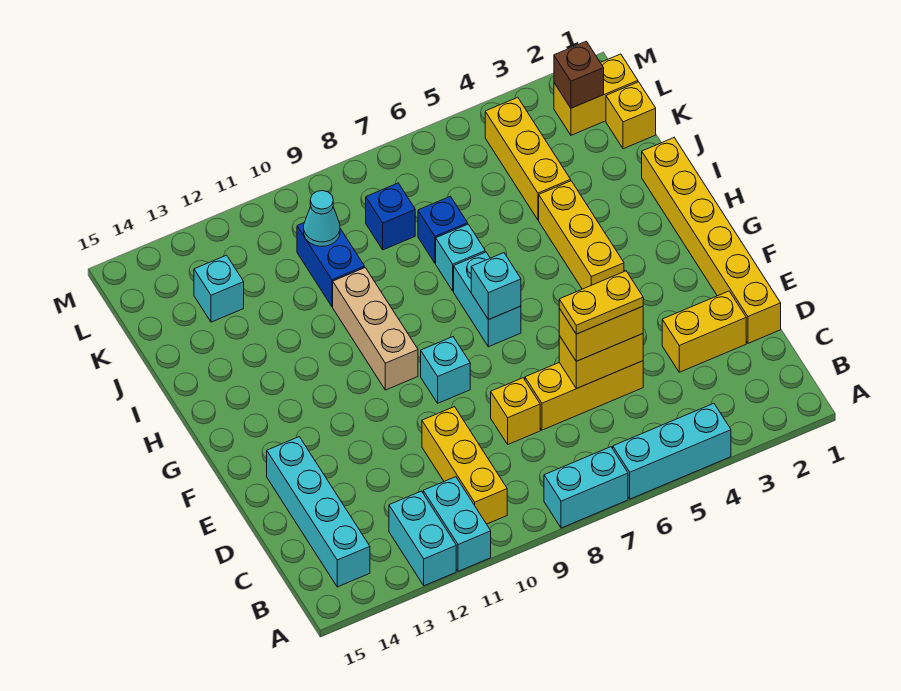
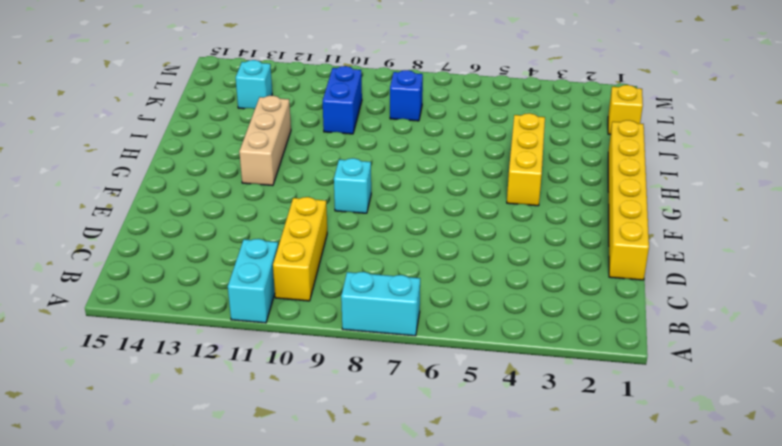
tan 1x3 brick [239,96,291,186] -> tan 1x3 brick moved to [333,268,418,390]
none -> cyan 1x3 brick [613,403,731,499]
none -> cyan 1x2 brick [389,491,456,586]
none -> cyan 1x4 brick [267,437,370,587]

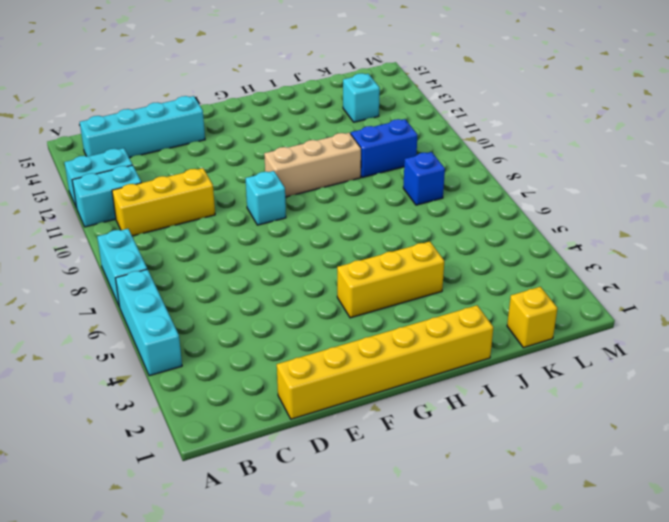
none -> yellow 1x2 brick [662,291,746,372]
none -> yellow 1x3 brick [525,361,643,430]
none -> yellow 1x1 brick [491,378,540,444]

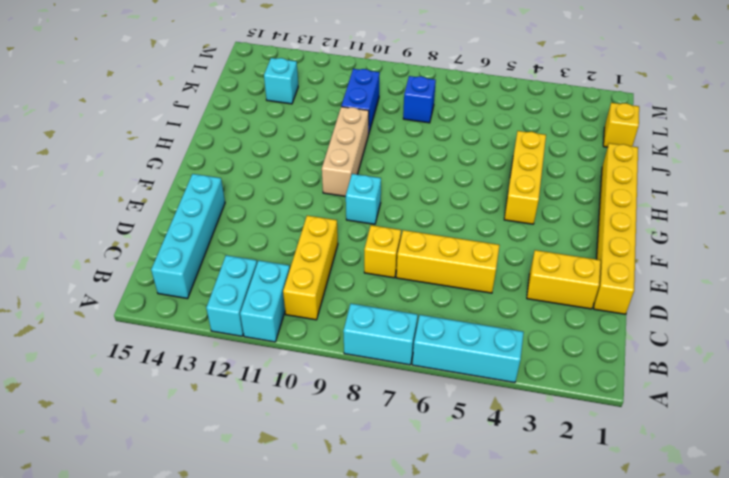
none -> cyan 1x2 brick [454,252,521,347]
none -> cyan 1x1 brick [436,224,485,291]
none -> yellow 1x3 brick [485,97,571,220]

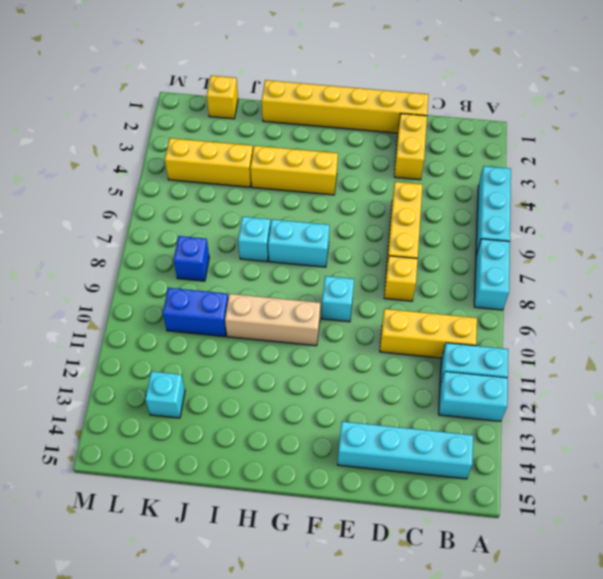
none -> blue 1x1 brick [418,196,468,263]
none -> yellow 1x2 brick [554,54,638,135]
none -> yellow 1x2 brick [559,334,643,389]

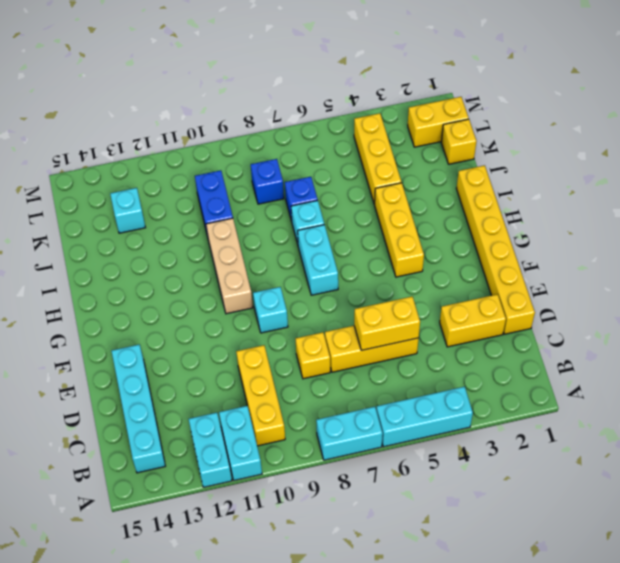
none -> cyan 1x1 brick [471,253,521,320]
none -> cyan 1x1 cone [304,191,340,246]
none -> brown 1x1 brick [554,41,604,108]

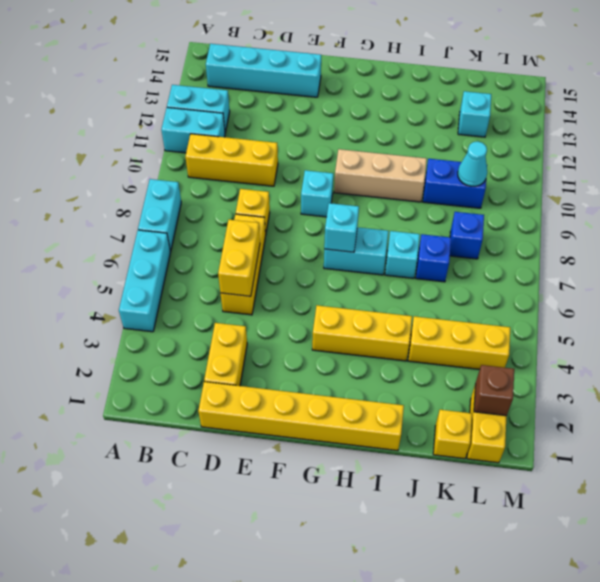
none -> yellow 1x2 brick [559,306,643,361]
none -> yellow 1x2 plate [559,271,643,334]

